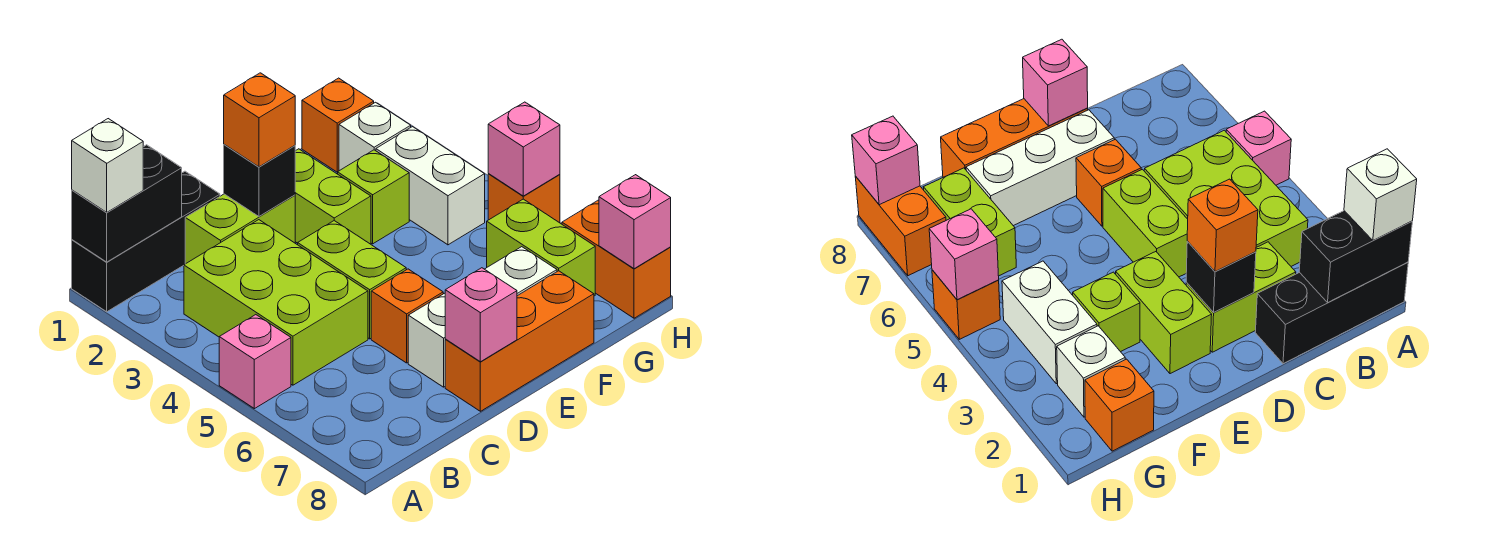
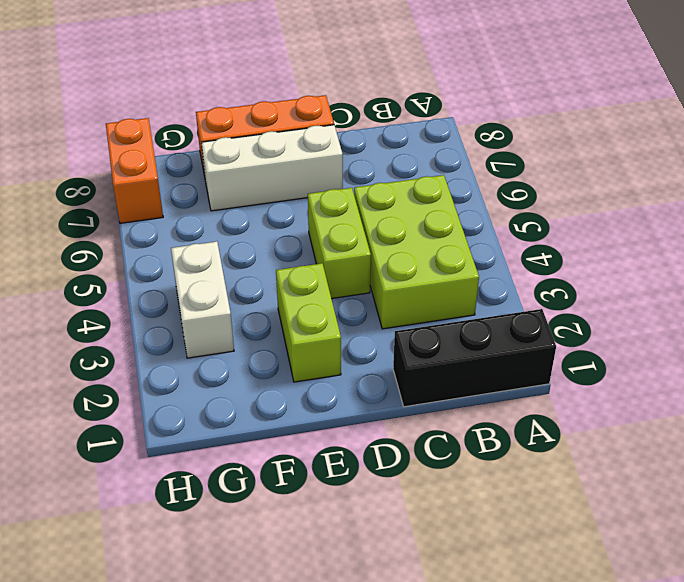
none -> pink 1x1 brick [219,315,291,409]
none -> lime 1x2 brick [185,194,295,264]
none -> orange 1x1 brick [371,269,443,363]

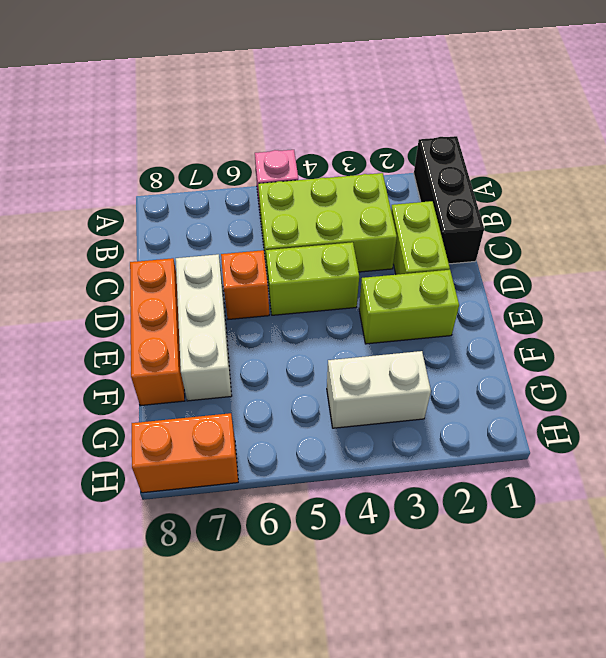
none -> lime 1x1 brick [338,150,409,244]
none -> orange 1x1 brick [302,78,374,172]
none -> white 1x1 brick [339,102,411,171]

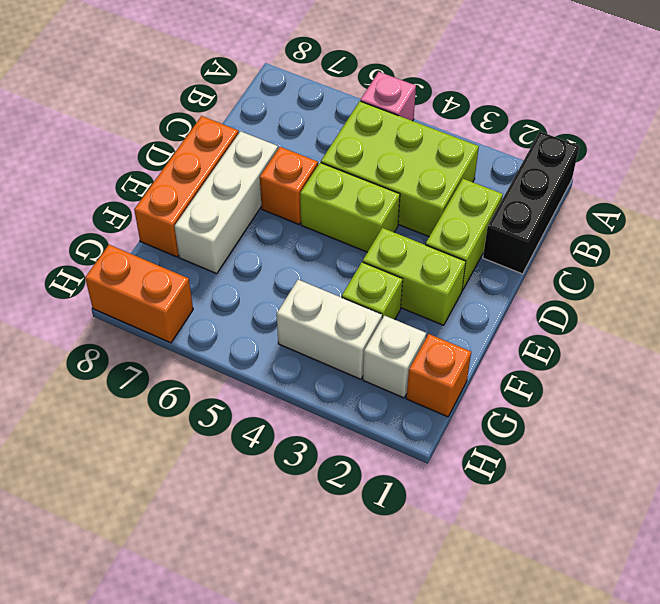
none -> lime 1x2 brick [487,199,595,296]
none -> orange 1x1 brick [488,174,560,223]
none -> black 1x2 brick [72,145,182,262]

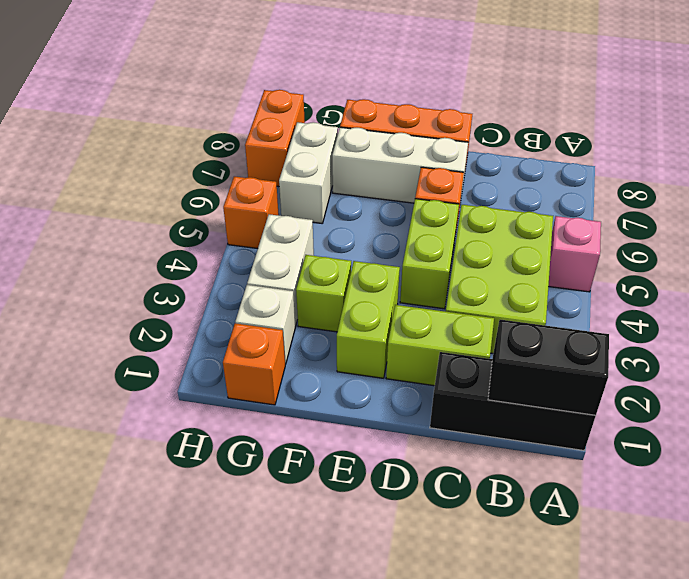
white 1x2 brick [279,122,338,223] -> lime 1x2 brick [487,199,595,296]
none -> black 1x1 brick [224,145,295,216]
none -> pink 1x1 brick [445,268,517,362]
none -> pink 1x1 brick [488,102,560,196]

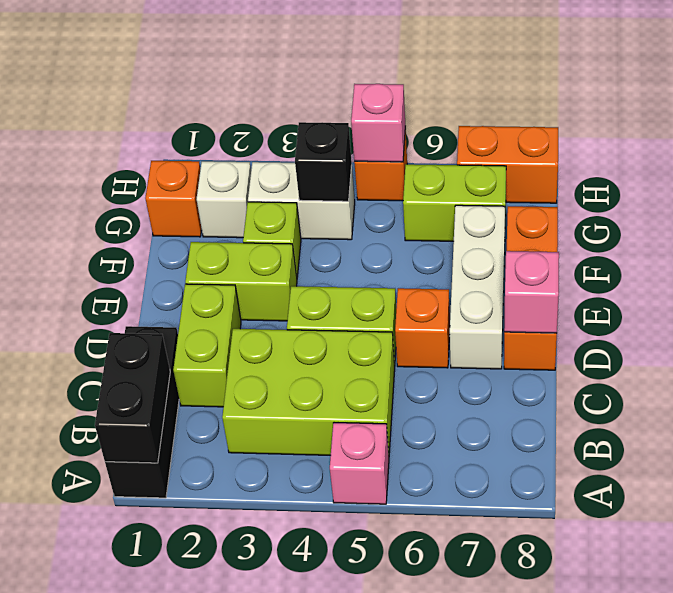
black 1x1 brick [295,122,352,201] -> black 1x1 brick moved to [224,145,295,216]
none -> pink 1x1 brick [599,175,671,269]
none -> white 1x1 brick [72,119,143,212]
none -> orange 1x1 brick [224,73,295,167]

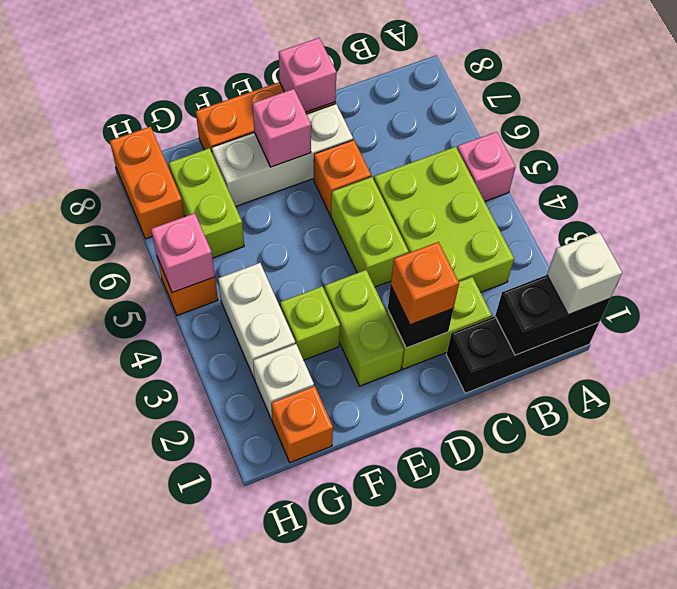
pink 1x1 brick [252,89,311,167] -> pink 1x1 brick moved to [599,175,671,269]

